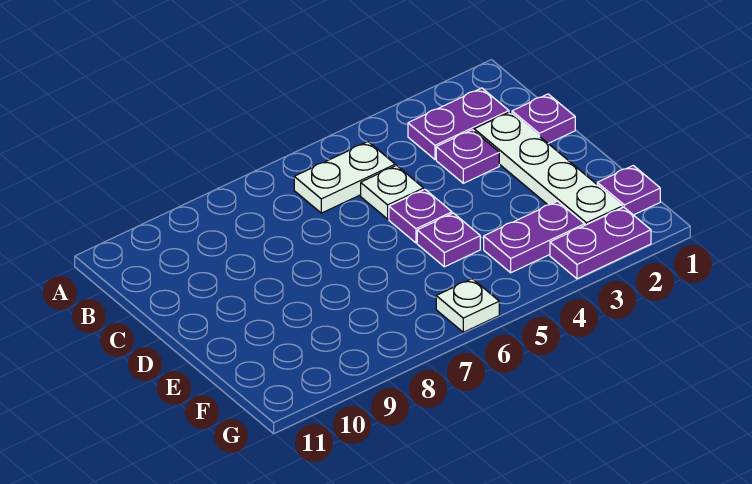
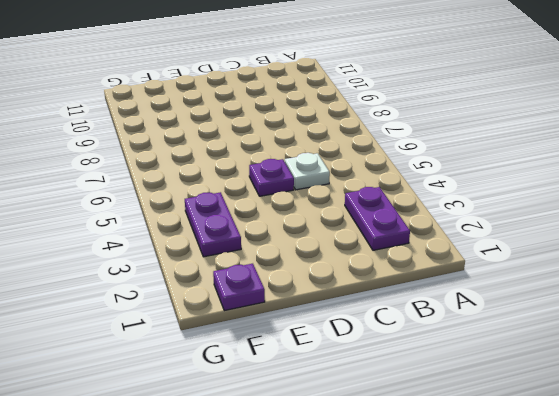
none -> white 1x2 plate [294,142,395,213]
none -> purple 1x1 plate [512,94,575,144]
none -> white 1x4 plate [474,112,622,225]

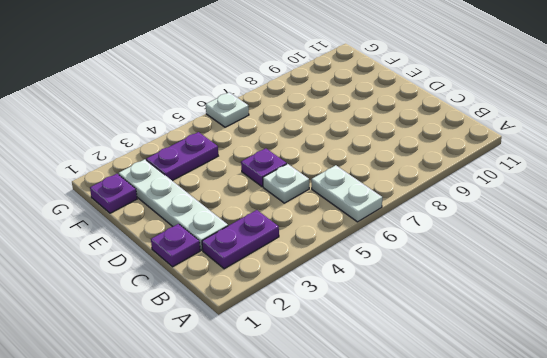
white 1x2 plate [311,165,382,222] -> white 1x2 plate turned to [294,142,395,213]
none -> purple 1x1 plate [436,130,499,183]
none -> purple 1x1 plate [417,213,480,267]
none -> purple 1x2 plate [550,207,651,279]

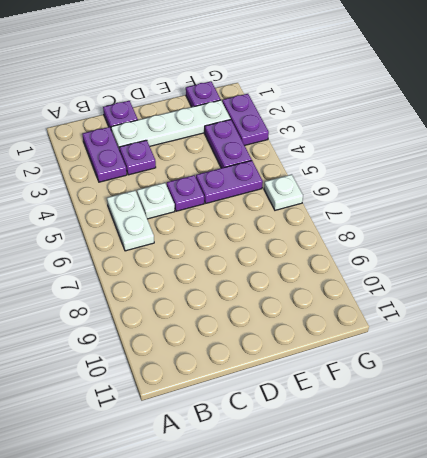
purple 1x2 plate [196,161,263,203] -> purple 1x1 plate [417,213,480,267]

